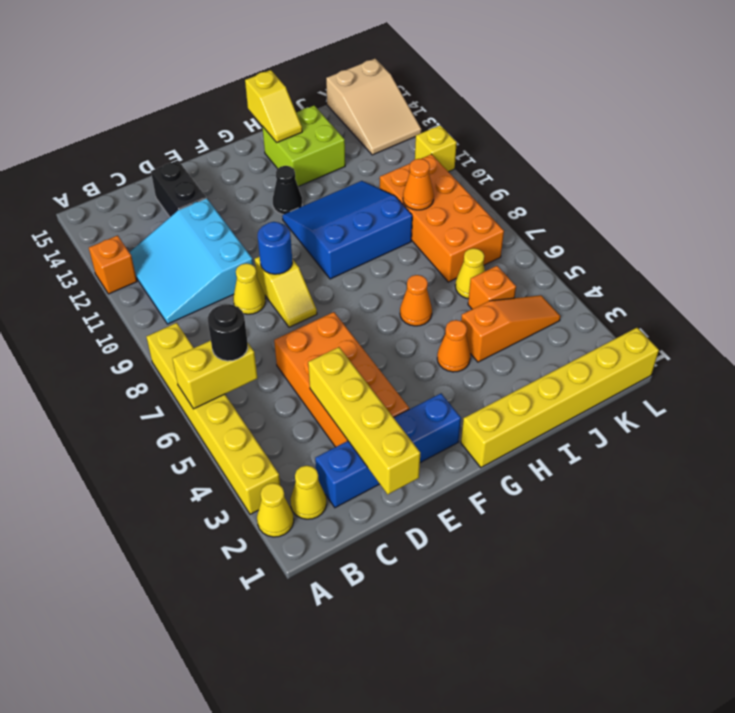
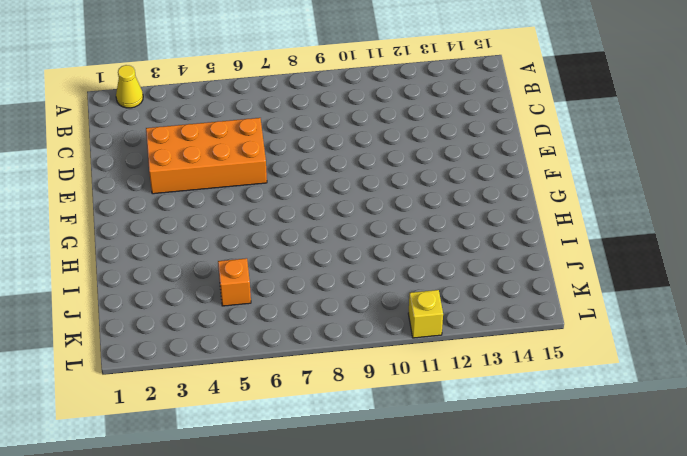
none -> yellow 1x6 brick [146,323,280,514]
none -> orange 1x1 brick [89,235,137,294]
none -> yellow 1x1 cone [290,466,327,519]

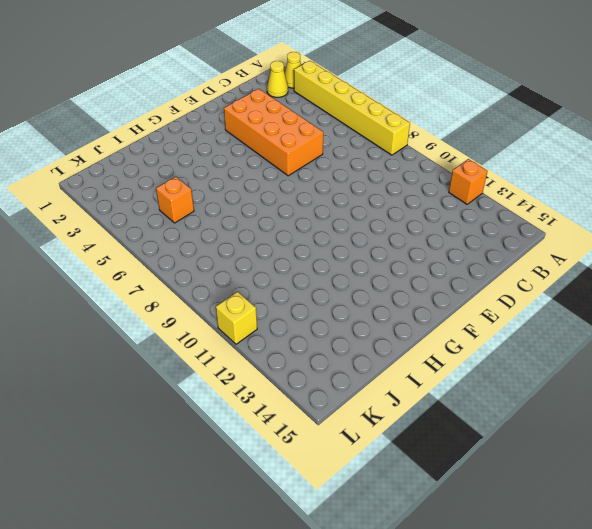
none -> cyan 3x3 slope [129,198,253,324]
none -> blue 1x4 brick [315,394,461,508]
none -> yellow 1x1 cone [233,263,265,314]

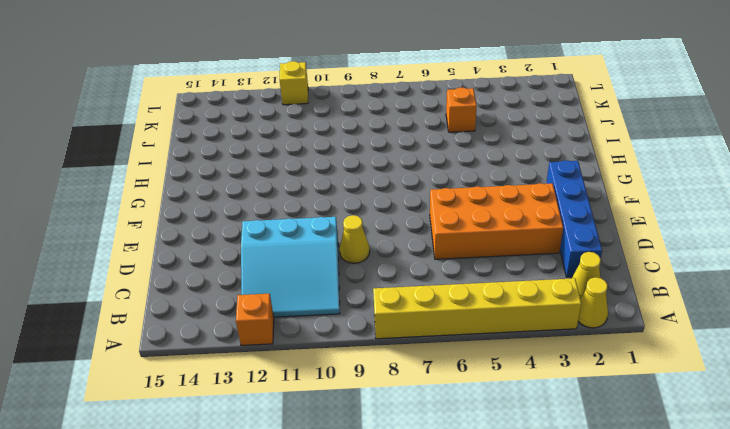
none -> black 1x2 brick [151,160,206,217]
none -> yellow 1x2 slope [255,256,317,327]
none -> yellow 1x6 brick [461,328,659,467]

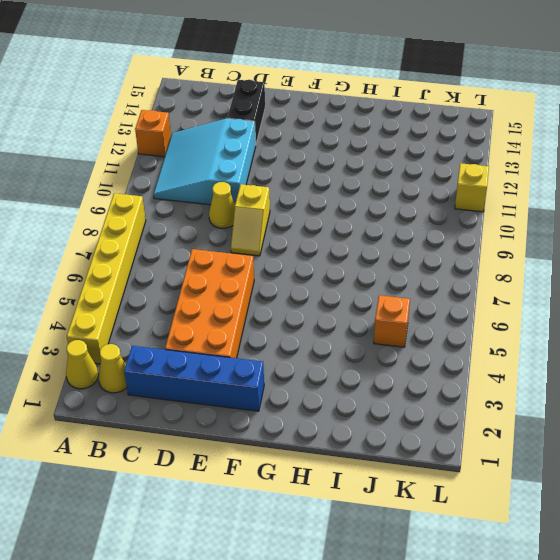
none -> yellow 1x6 brick [461,328,659,467]
none -> blue 3x3 slope [282,181,412,279]
none -> black 1x1 cone [273,166,302,214]

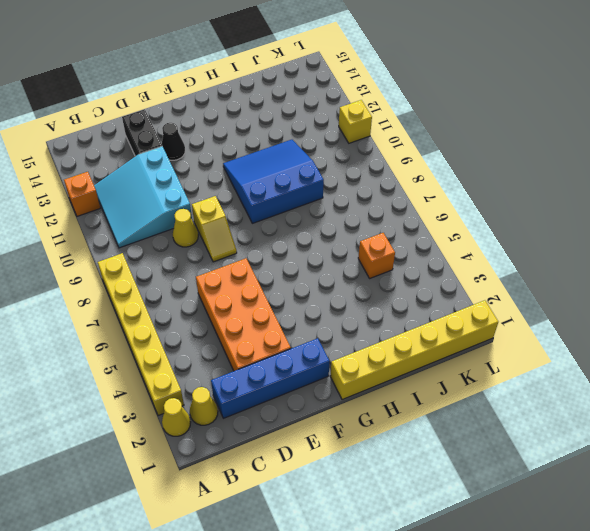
black 1x1 cone [162,123,185,160] -> black 1x1 cone moved to [273,166,302,214]
none -> orange 1x1 cone [437,320,471,372]
none -> orange 1x1 cone [400,275,432,326]
none -> lime 2x2 brick [263,106,345,186]

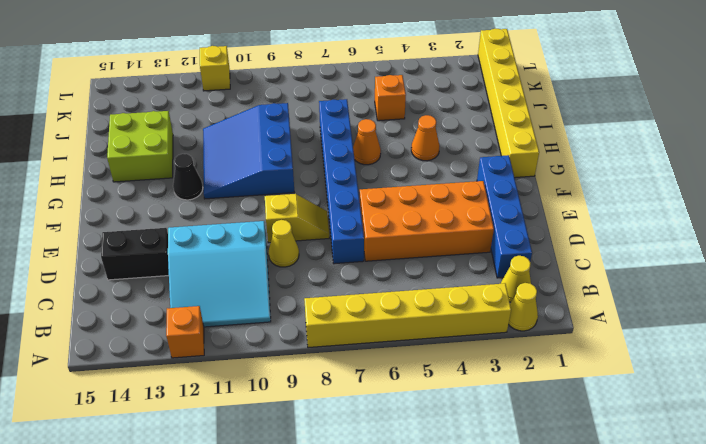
blue 1x6 brick [319,99,364,264] -> none
none -> orange 1x3 slope [461,295,560,362]
none -> yellow 1x1 cone [455,248,485,299]
none -> orange 2x4 brick [380,154,504,282]

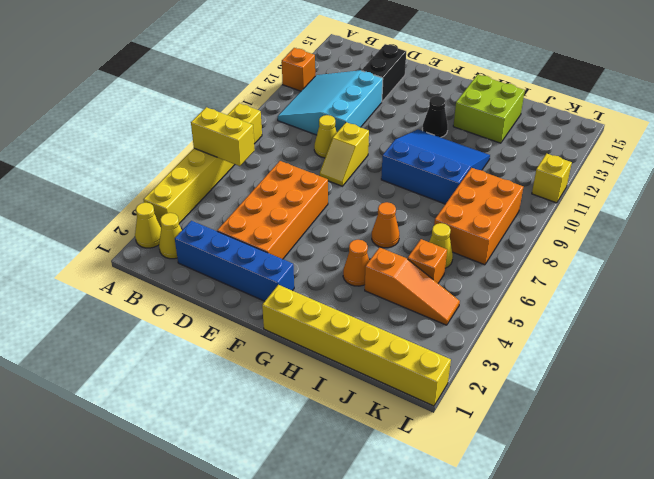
orange 2x3 brick [434,168,523,265] -> orange 2x4 brick [380,154,504,282]
none -> tan 2x3 slope [326,59,421,155]
none -> yellow 1x4 brick [308,347,420,494]
none -> blue 1x1 round brick [258,222,292,274]

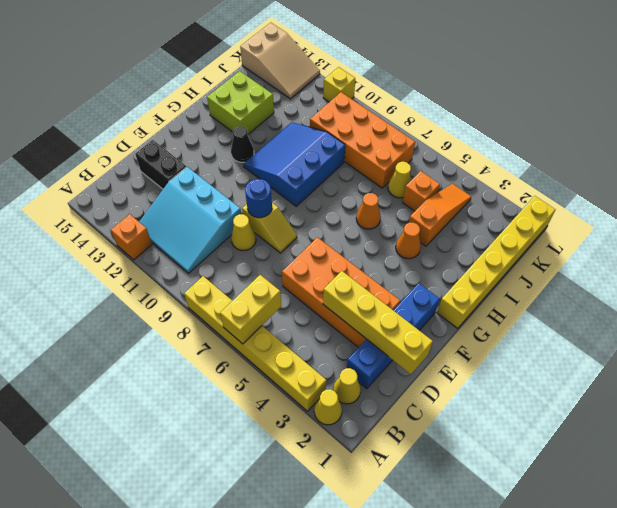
none -> yellow 1x2 slope [245,70,302,143]
none -> orange 1x1 cone [403,159,434,210]
none -> black 1x1 round brick [208,304,248,361]

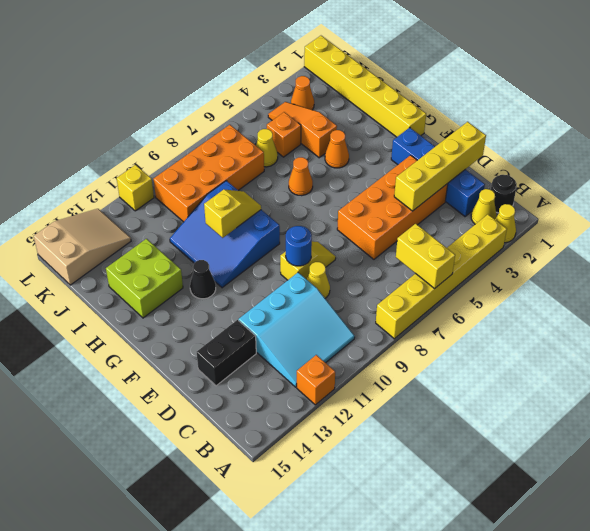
black 1x1 round brick [491,175,517,213] -> black 1x1 round brick moved to [208,304,248,361]
yellow 1x2 slope [204,189,261,238] -> yellow 1x2 slope moved to [245,70,302,143]
orange 1x1 cone [291,76,314,110] -> orange 1x1 cone moved to [403,159,434,210]

